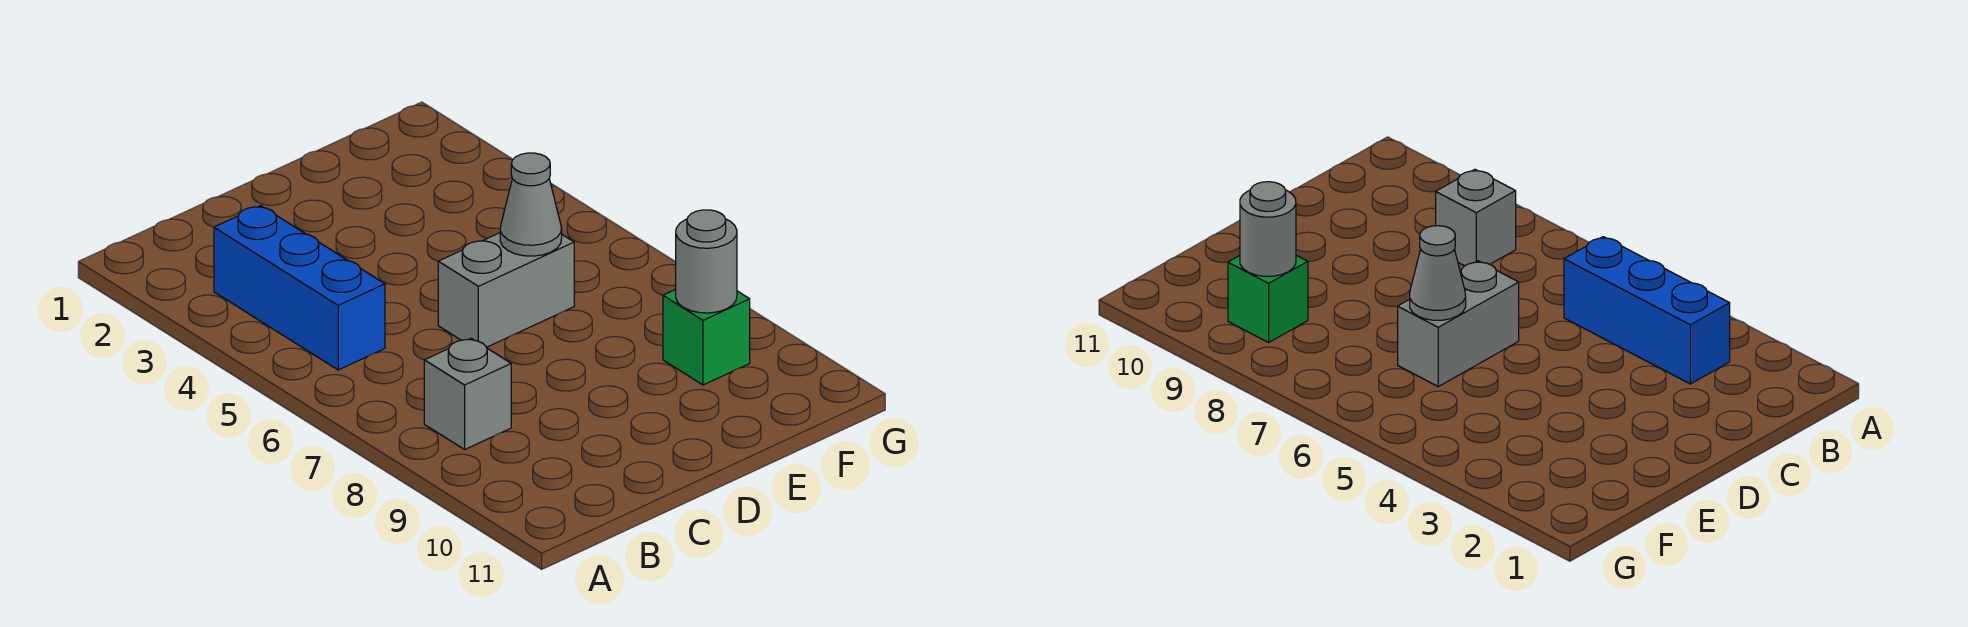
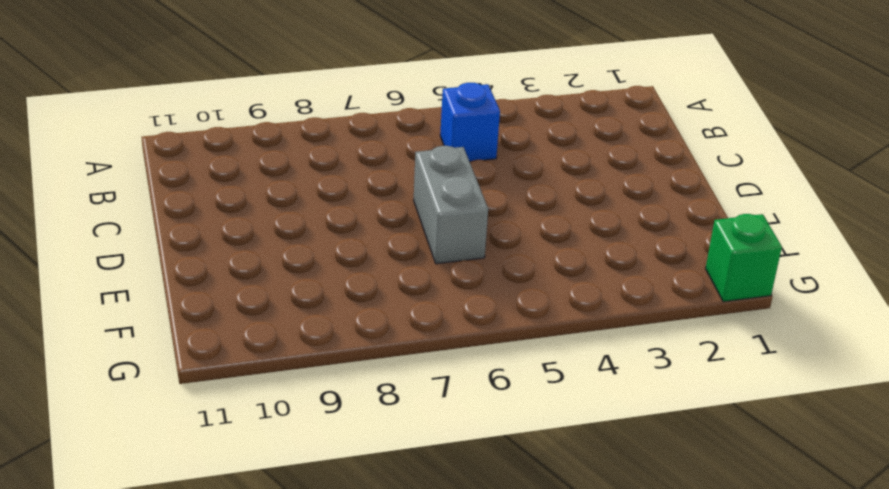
blue 1x1 brick [440,83,500,162] -> blue 1x3 brick [214,206,385,370]
green 1x1 brick [706,214,782,302] -> green 1x1 brick moved to [663,289,750,385]
none -> grey 1x1 brick [424,338,511,449]
none -> grey 1x1 cone [500,153,562,256]

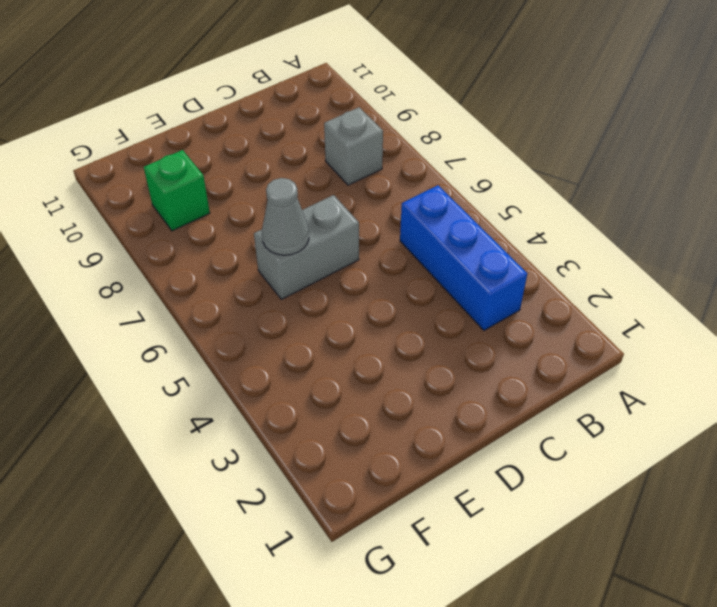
none -> grey 1x1 round brick [676,210,737,313]

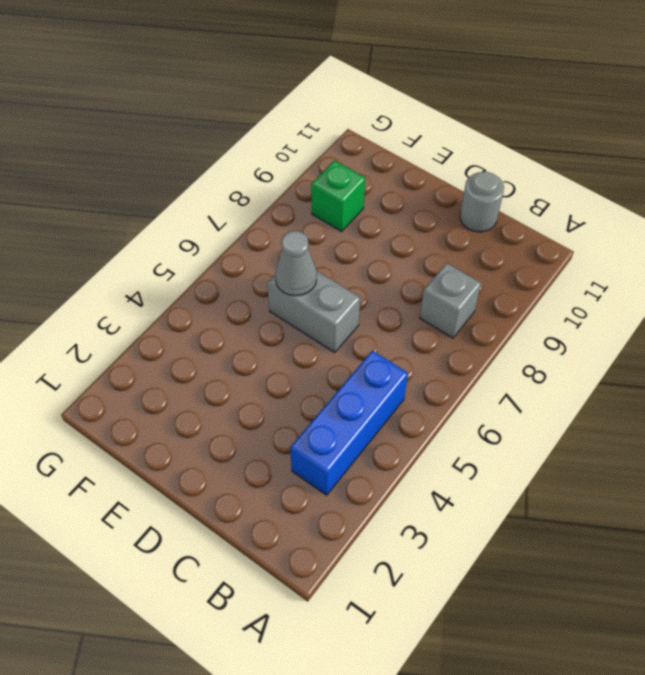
grey 1x1 round brick [460,172,504,232] -> grey 1x1 round brick moved to [676,210,737,313]

